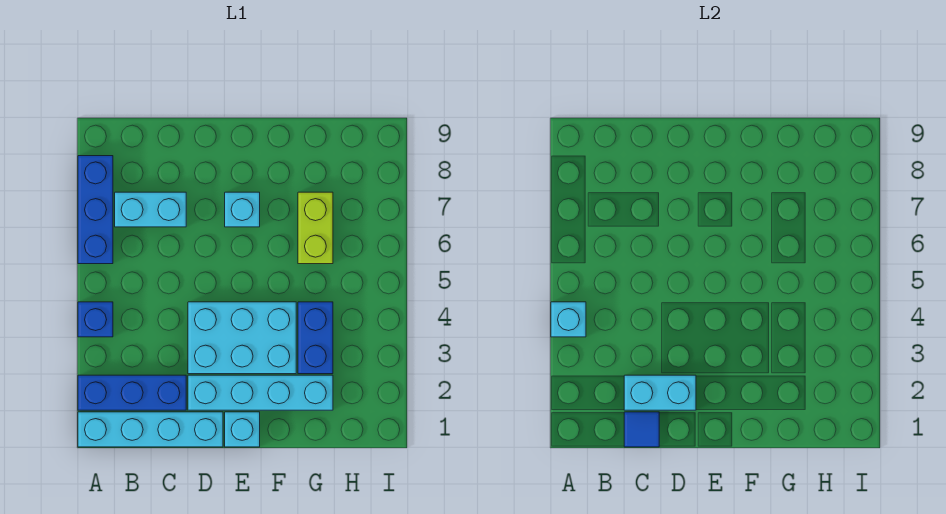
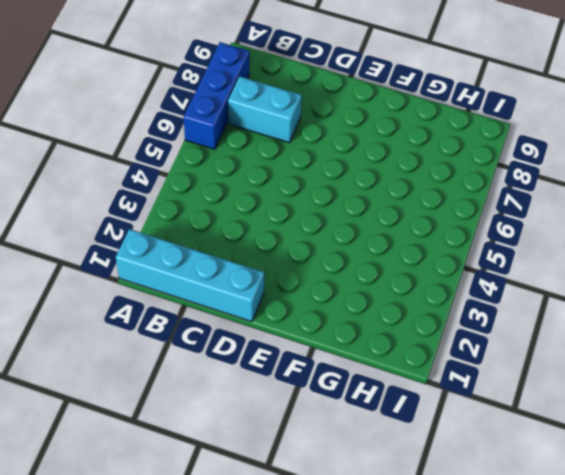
none -> blue 1x3 brick [78,375,186,410]
none -> blue 1x1 brick [78,302,113,337]
none -> cyan 1x4 brick [188,375,333,410]

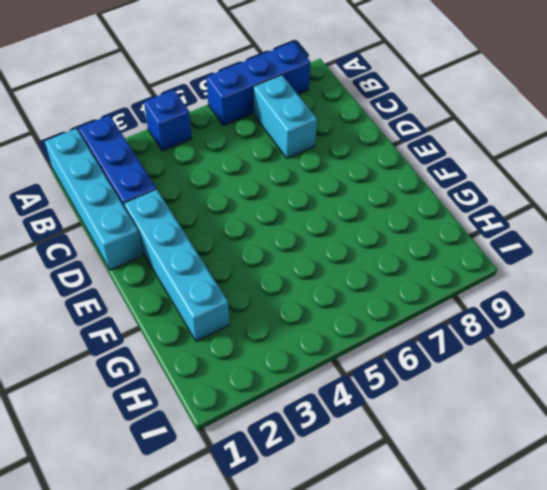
none -> cyan 2x3 brick [188,302,296,374]
none -> cyan 1x1 brick [225,412,260,447]
none -> cyan 1x1 brick [225,192,260,227]

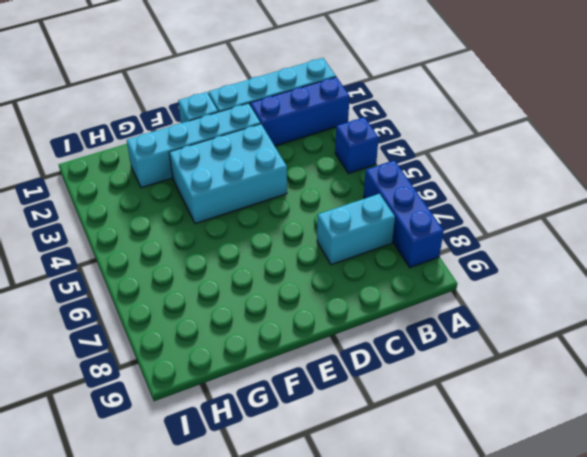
none -> cyan 1x1 brick [225,192,260,227]
none -> blue 1x2 brick [298,302,333,374]
none -> lime 1x2 brick [298,192,333,264]

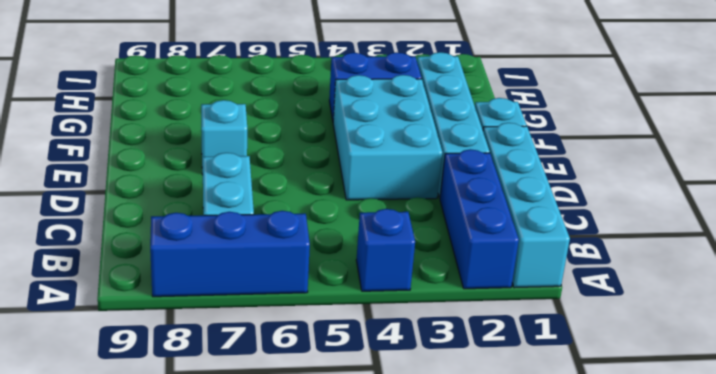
none -> lime 1x2 brick [298,192,333,264]
none -> cyan 1x1 brick [551,302,586,337]
none -> blue 1x1 tile [624,412,659,447]

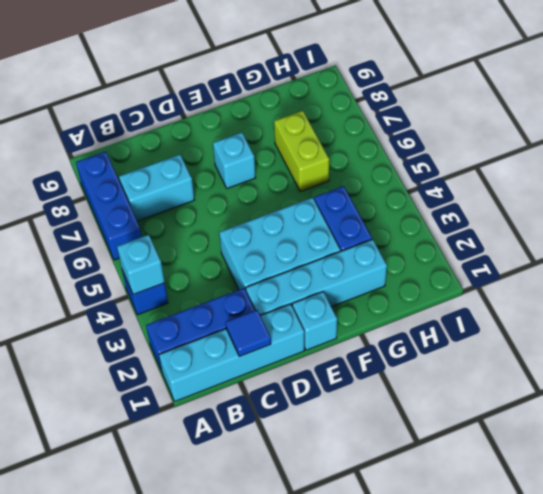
none -> cyan 1x2 brick [624,375,696,410]

